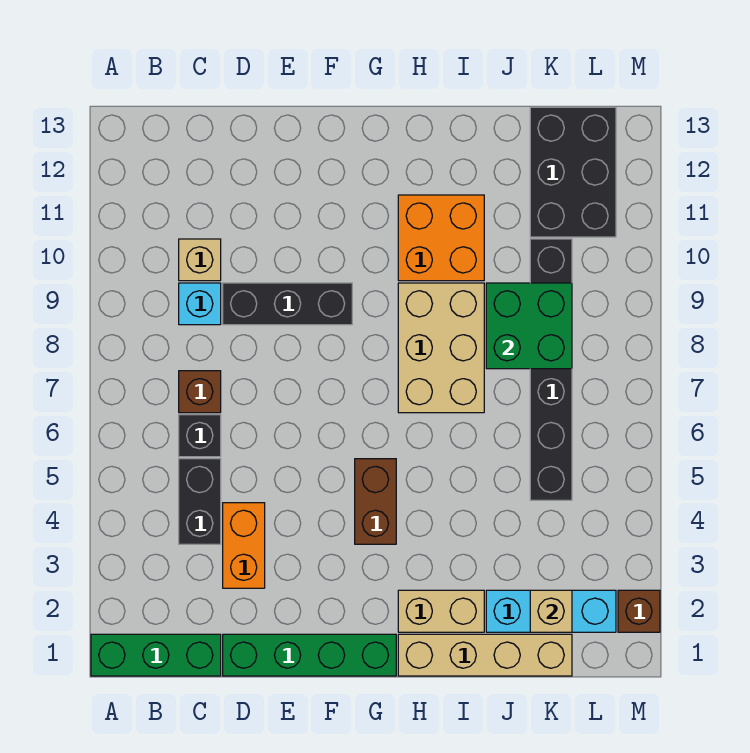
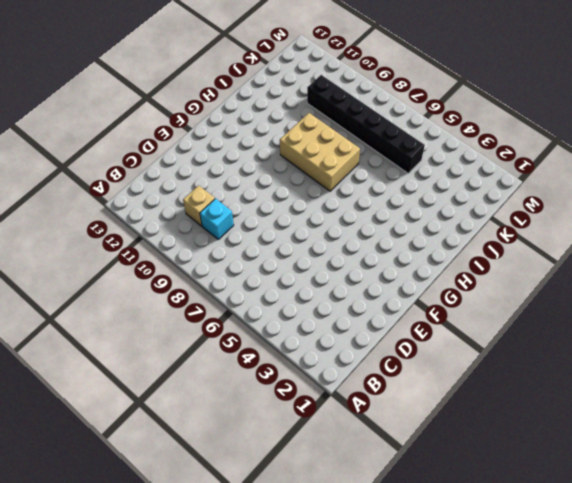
none -> green 1x3 brick [91,634,221,676]
none -> black 1x2 brick [179,459,221,544]
none -> black 1x1 brick [179,415,221,457]

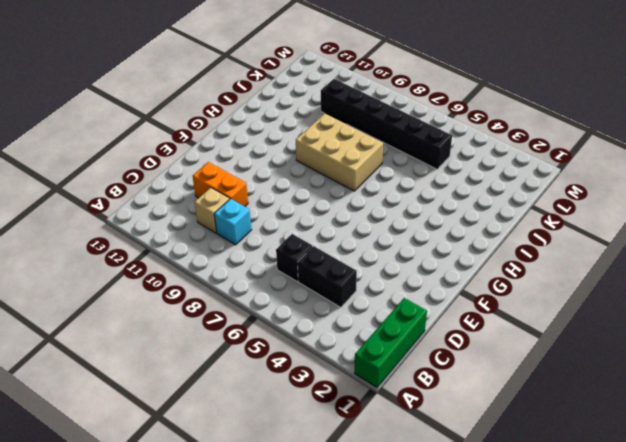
orange 1x2 brick [193,162,248,207] -> orange 1x2 brick moved to [223,503,265,588]
none -> brown 1x1 brick [179,371,221,413]
none -> green 1x4 brick [223,634,396,676]
none -> black 1x3 brick [223,283,352,325]

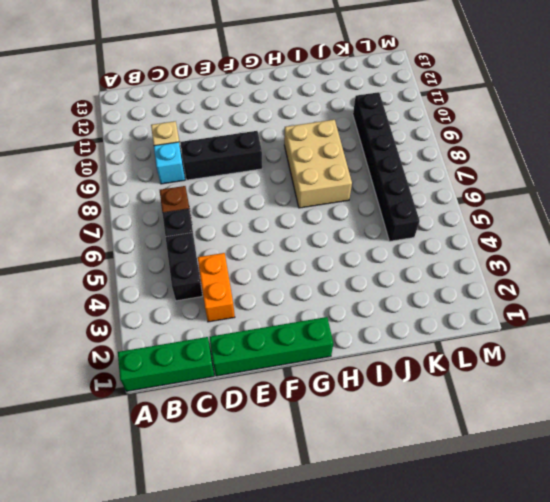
none -> brown 1x2 brick [355,459,396,544]
none -> tan 1x4 brick [398,634,572,676]
none -> tan 1x2 brick [398,590,484,632]

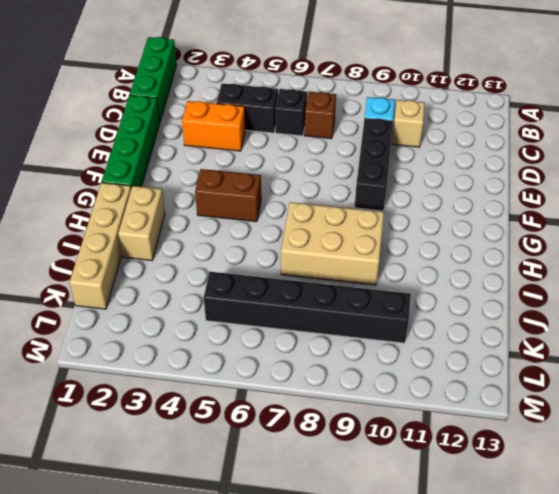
none -> orange 2x2 brick [398,195,484,281]
none -> cyan 1x3 brick [486,590,616,632]
none -> black 2x3 brick [530,107,616,237]

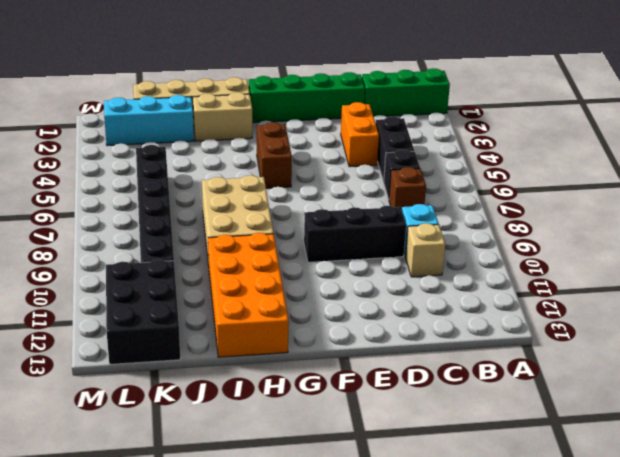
orange 2x4 brick [208,233,289,357] -> orange 2x2 brick [398,195,484,281]
none -> brown 1x1 brick [618,590,660,632]
none -> green 2x2 brick [486,283,572,369]
none -> tan 1x1 brick [530,590,572,632]

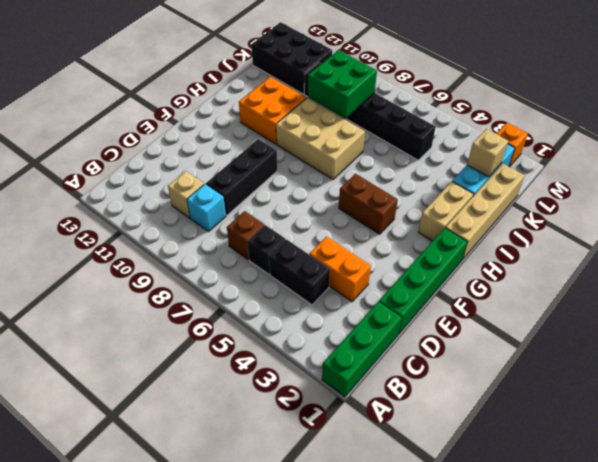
orange 1x1 brick [497,123,528,167] -> brown 1x1 brick [618,590,660,632]

